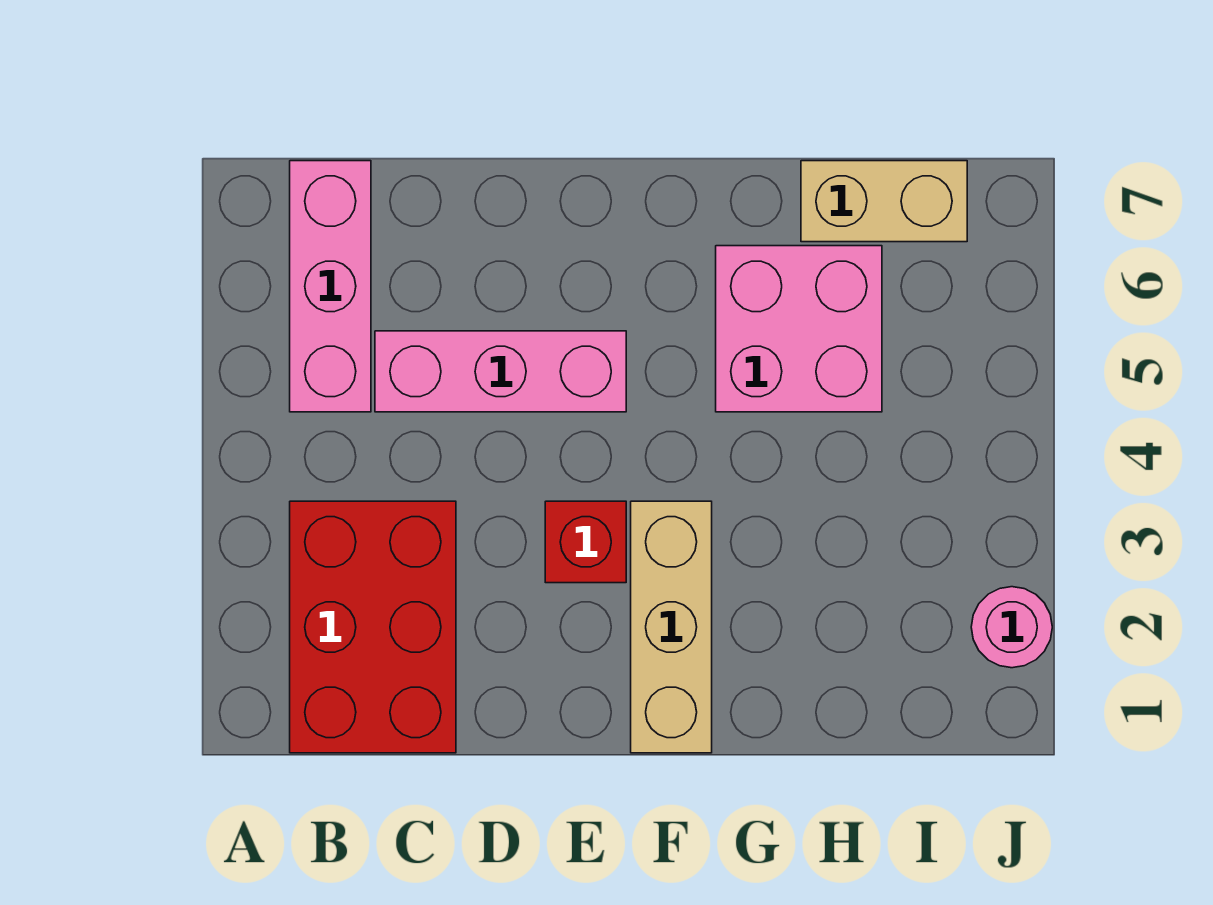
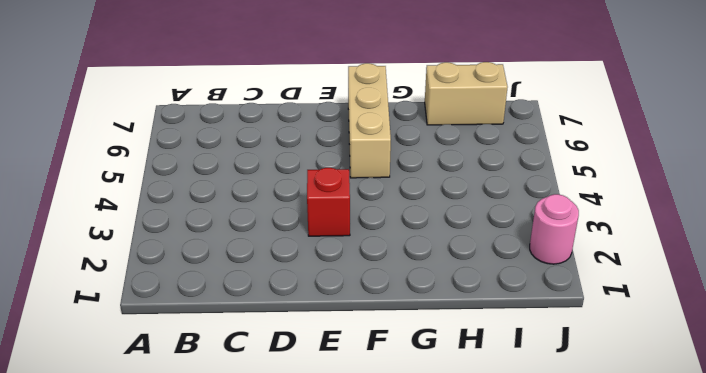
tan 1x3 brick [348,63,391,178] -> tan 1x3 brick moved to [631,501,712,753]
none -> red 2x3 brick [290,501,456,753]
none -> pink 1x3 brick [290,161,371,412]

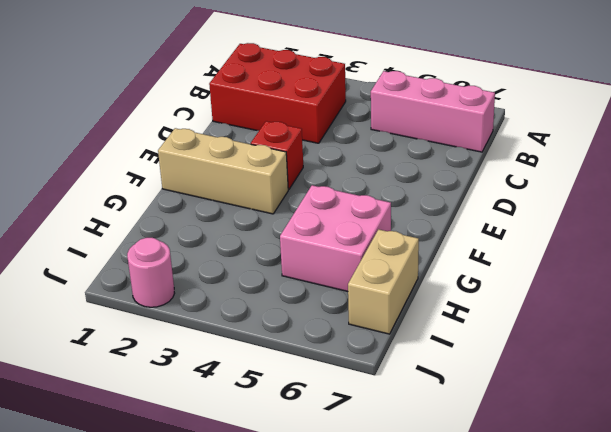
none -> pink 1x3 brick [375,331,626,412]

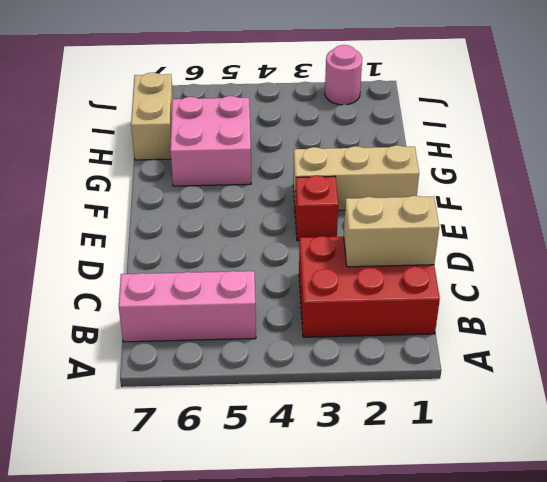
tan 1x2 brick [344,196,439,267] -> none
none -> pink 1x3 brick [375,331,626,412]

